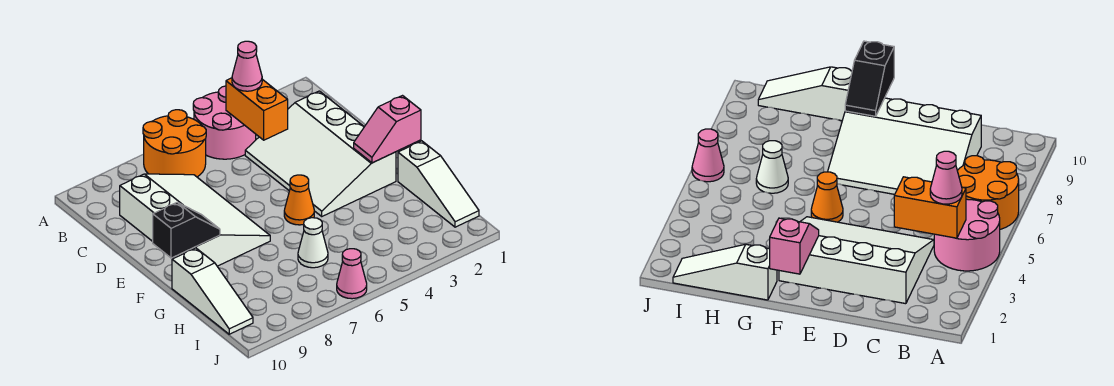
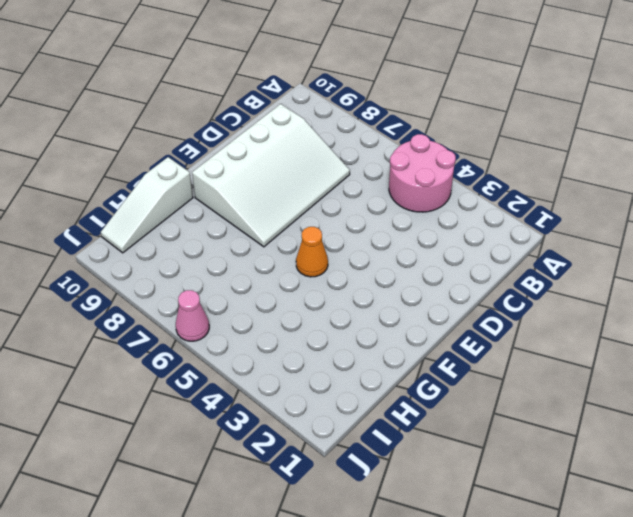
none -> orange 2x2 round brick [143,110,206,177]
none -> white 3x4 slope [245,91,396,216]
none -> white 1x3 slope [398,141,479,227]

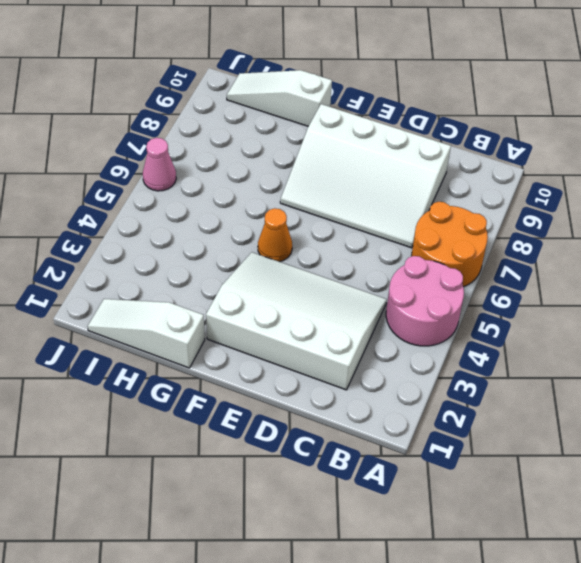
none -> white 1x1 cone [298,218,328,268]
none -> orange 1x2 brick [226,78,288,140]
none -> pink 1x2 slope [354,96,421,163]

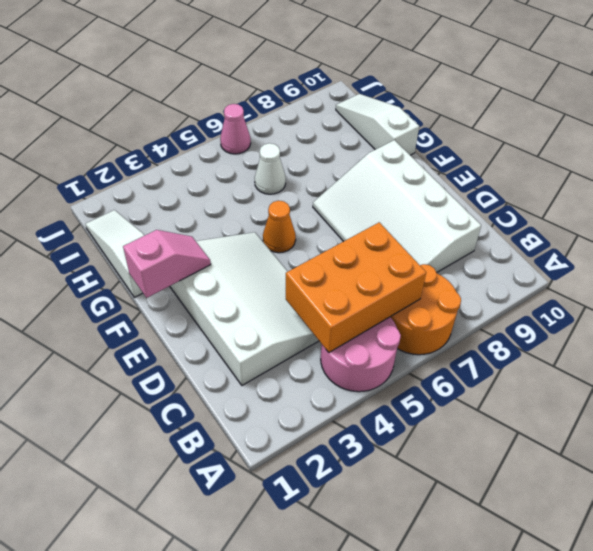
orange 2x3 brick [286,222,426,352] -> orange 1x2 brick [226,78,288,140]
none -> black 1x2 slope [153,202,220,258]
none -> pink 1x1 cone [232,41,262,91]

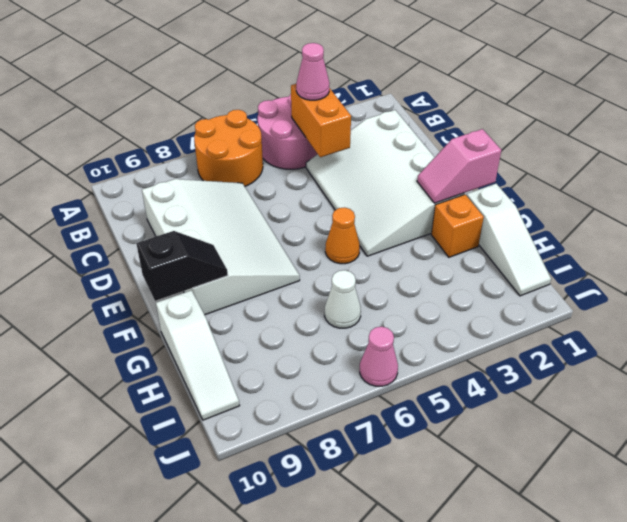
orange 1x1 brick [431,194,484,257] -> none

